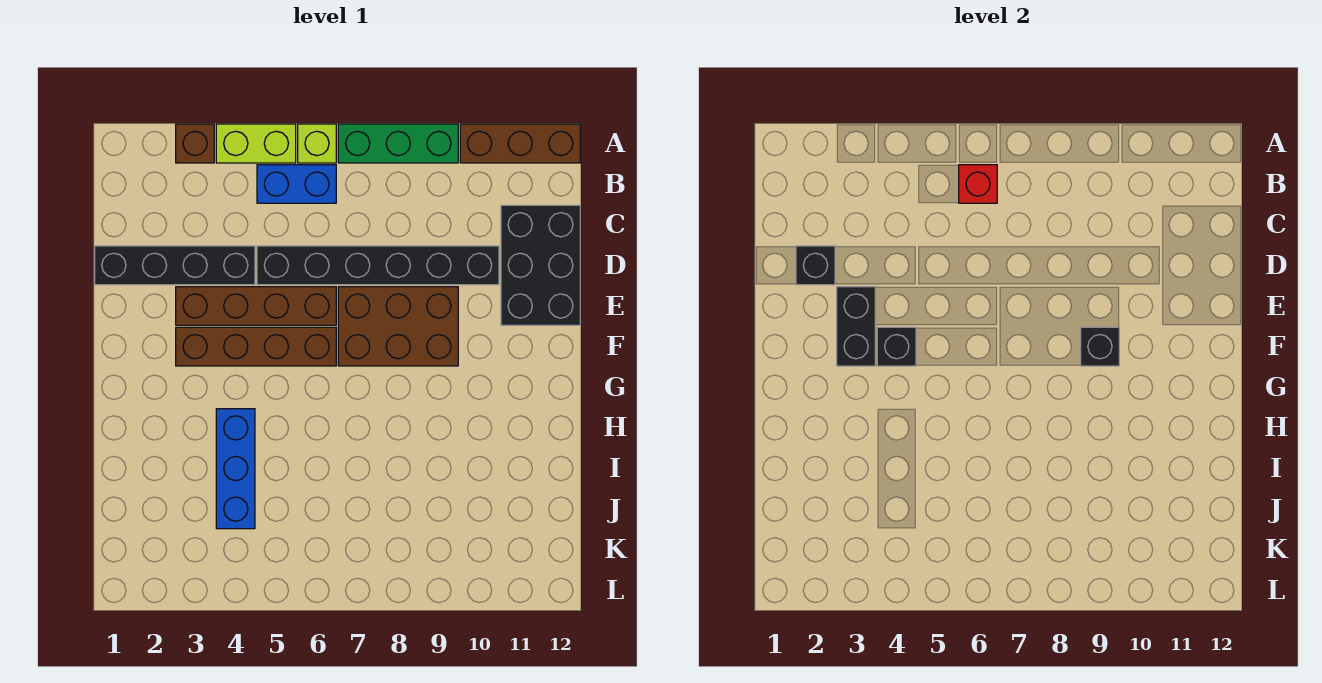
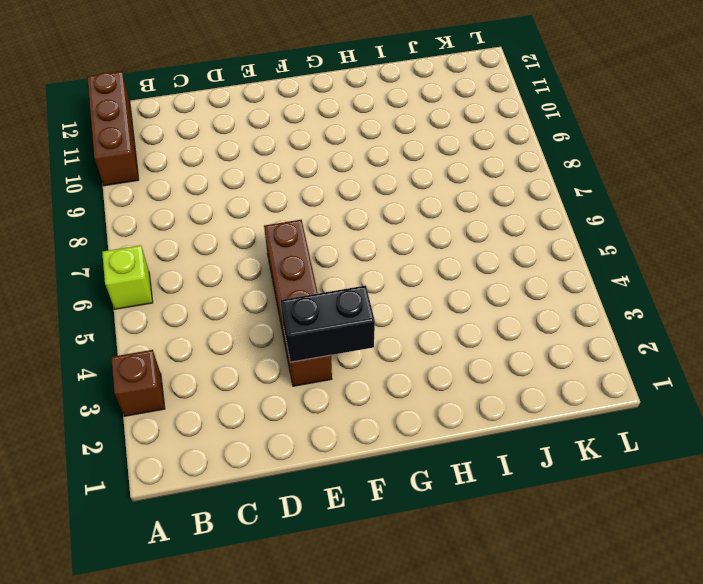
none -> lime 1x2 brick [216,124,296,163]
none -> green 1x3 brick [338,124,458,163]
none -> blue 1x2 brick [257,165,336,203]

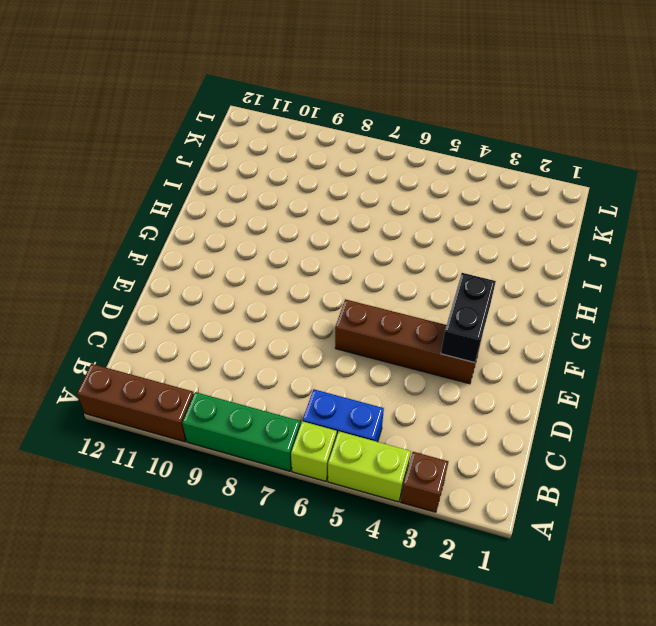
none -> black 2x3 brick [501,205,580,325]
none -> black 1x4 brick [95,246,255,285]
none -> black 1x6 brick [257,246,499,285]

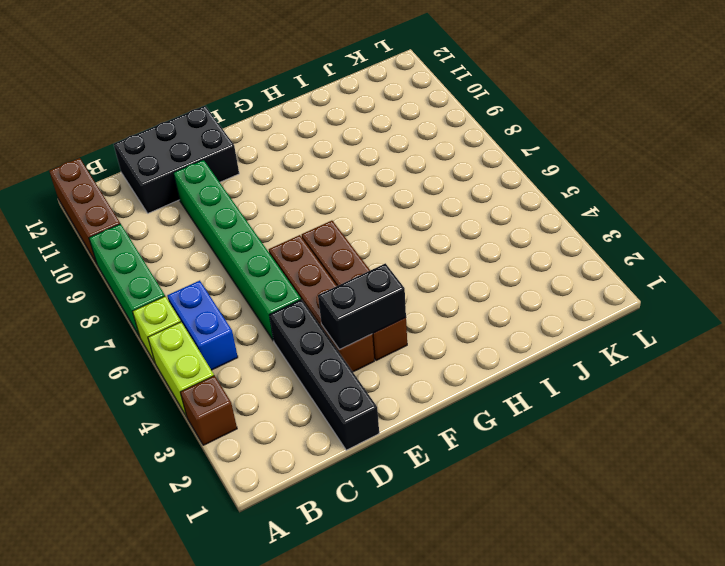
green 1x6 brick [174,160,301,341] -> black 1x6 brick [257,246,499,285]
none -> brown 2x3 brick [338,287,458,366]
none -> blue 1x3 brick [216,409,255,529]
none -> red 1x1 brick [959,165,997,203]

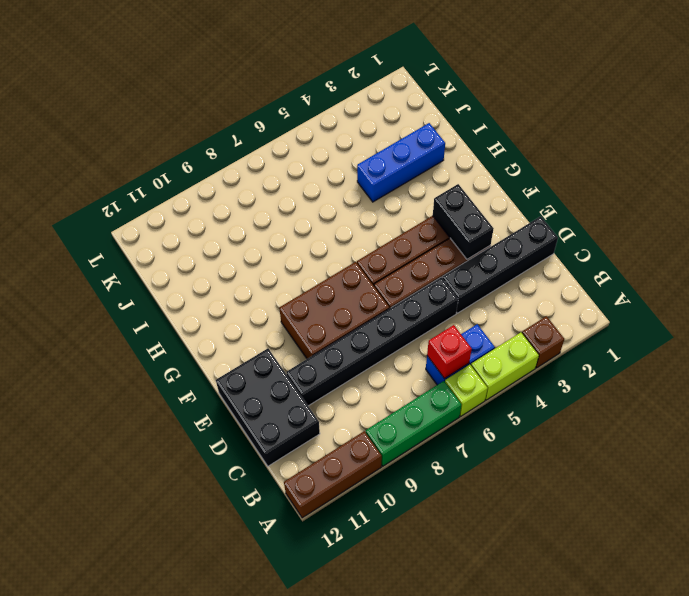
blue 1x3 brick [357,123,445,202] -> blue 1x3 brick turned to [216,409,255,529]
none -> black 1x1 brick [796,246,835,285]
none -> black 1x1 brick [877,327,916,366]
none -> black 1x1 brick [1081,327,1119,366]

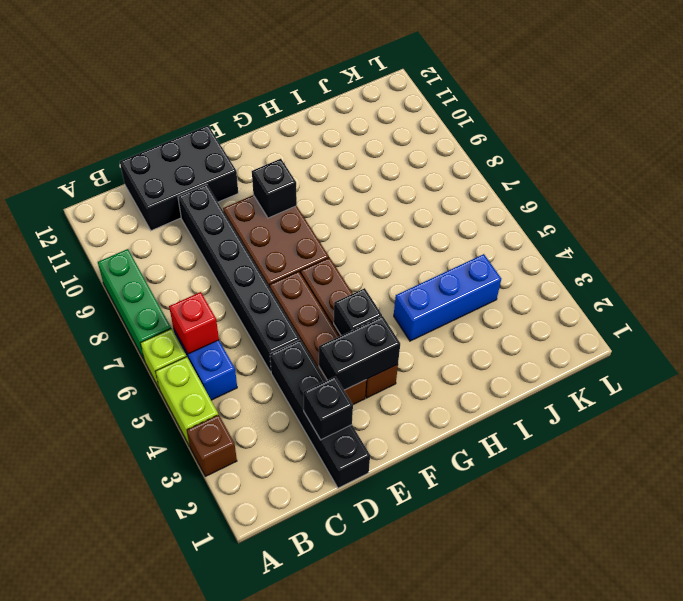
none -> brown 1x3 brick [460,124,580,163]

